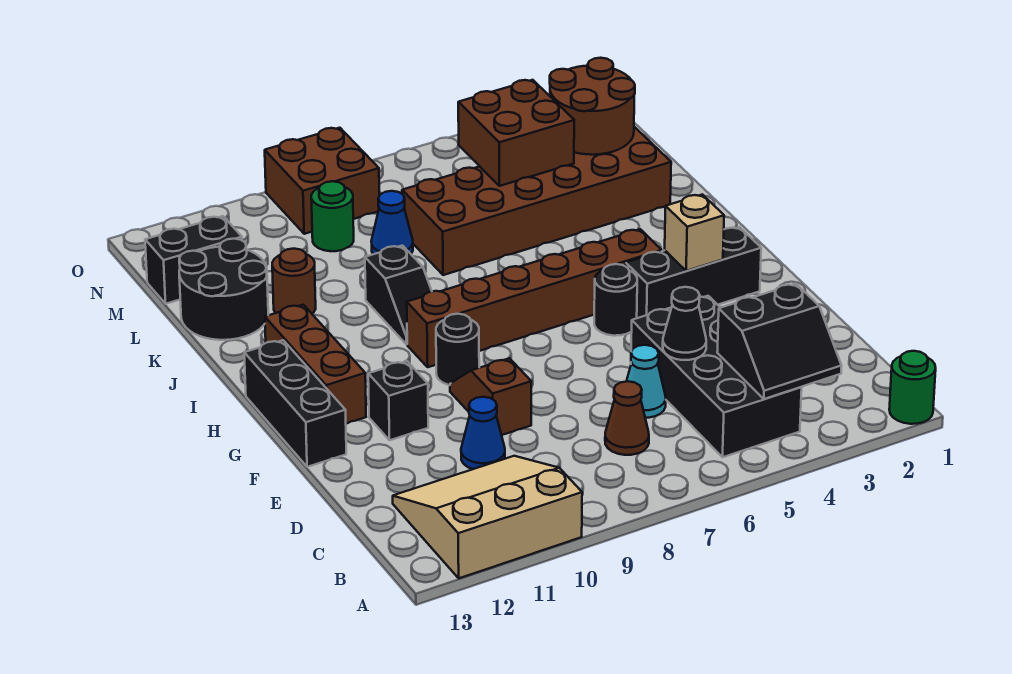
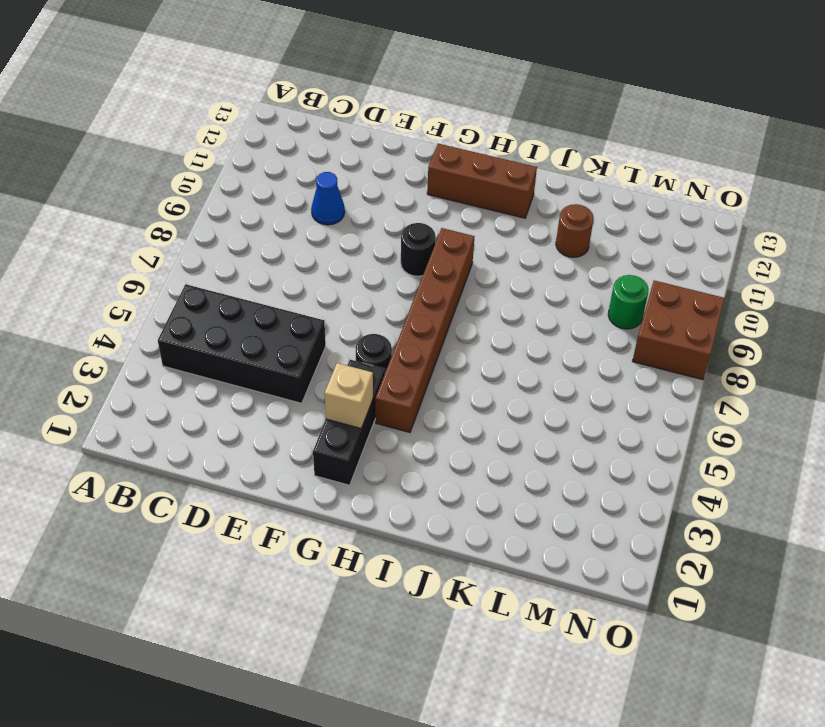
none -> green 1x1 round brick [889,351,936,424]
none -> tan 3x3 slope [393,456,582,578]
none -> brown 1x1 cone [605,381,649,455]

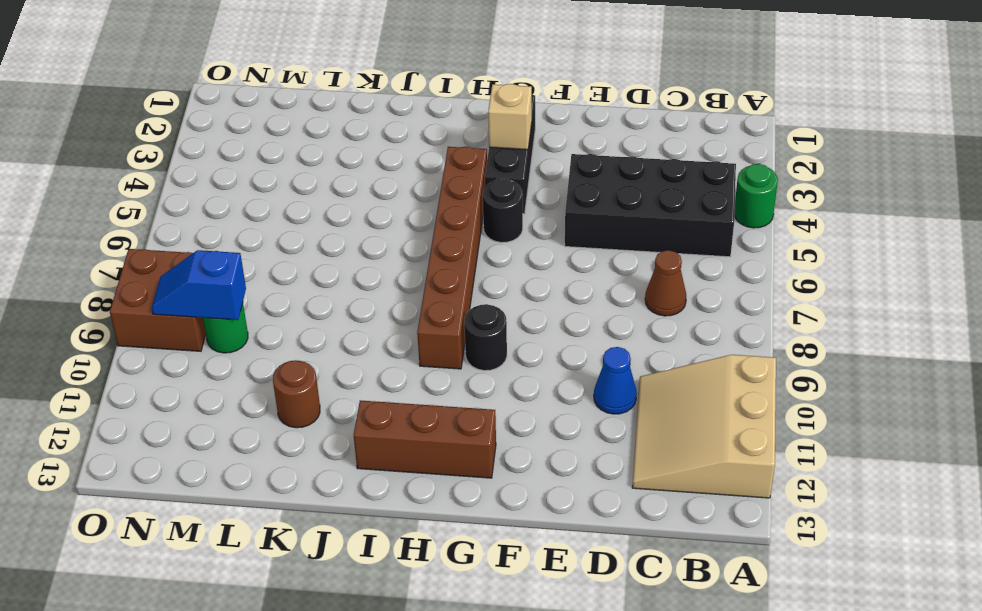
green 1x1 round brick [734,164,778,228] -> green 1x1 round brick moved to [889,351,936,424]
blue 1x2 slope [152,250,246,320] -> none
none -> cyan 1x1 cone [626,345,666,418]
none -> brown 1x2 slope [450,358,531,435]
none -> black 1x1 brick [368,361,428,440]

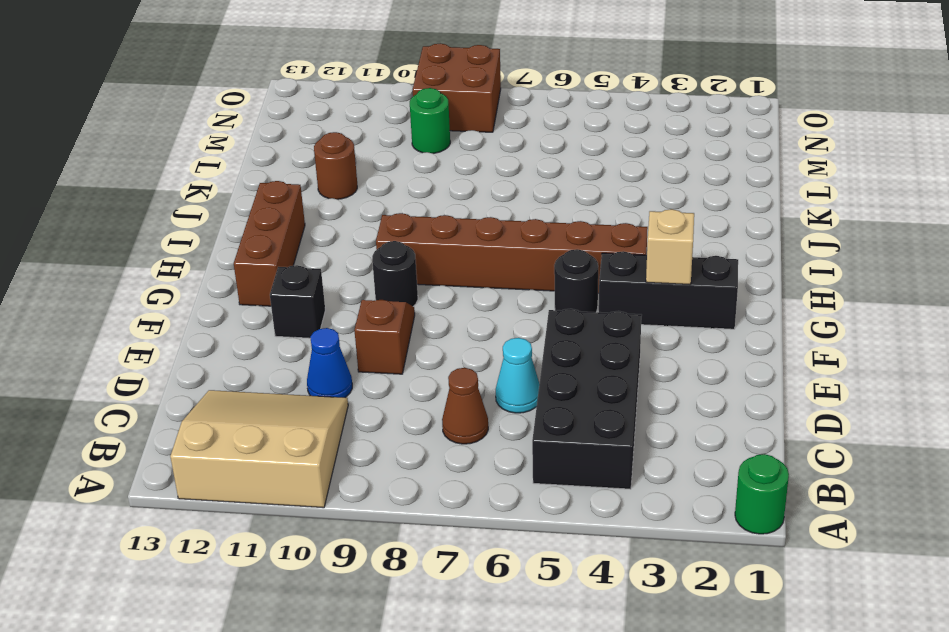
none -> black 1x3 brick [244,340,346,467]
none -> black 1x2 slope [365,246,432,344]
none -> brown 2x6 brick [402,127,671,275]

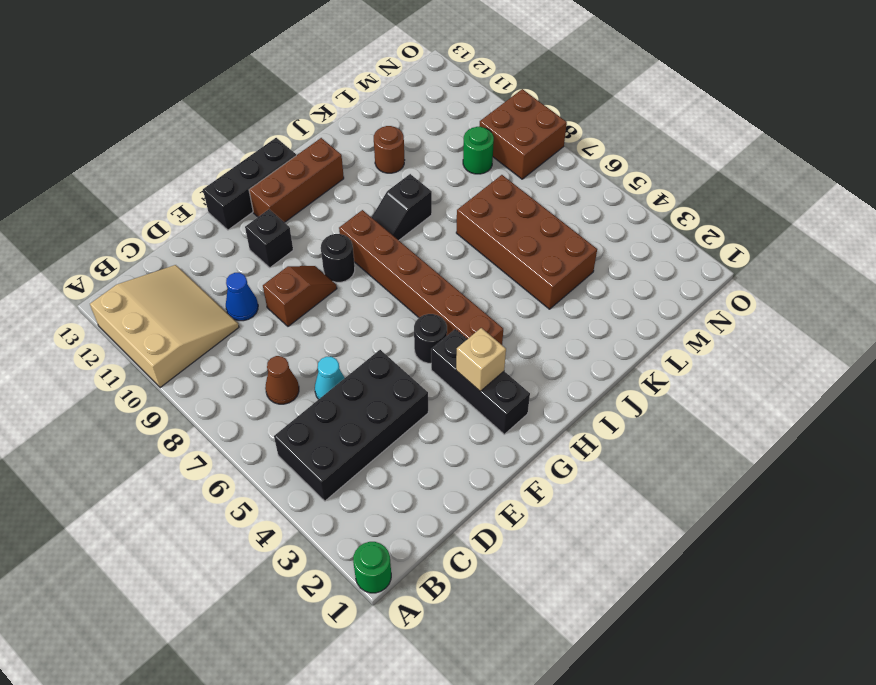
brown 2x4 brick [456,175,597,309] -> brown 2x6 brick [402,127,671,275]
none -> black 2x2 round brick [179,239,268,340]
none -> blue 1x1 cone [371,191,413,254]
none -> black 1x2 brick [145,216,242,304]

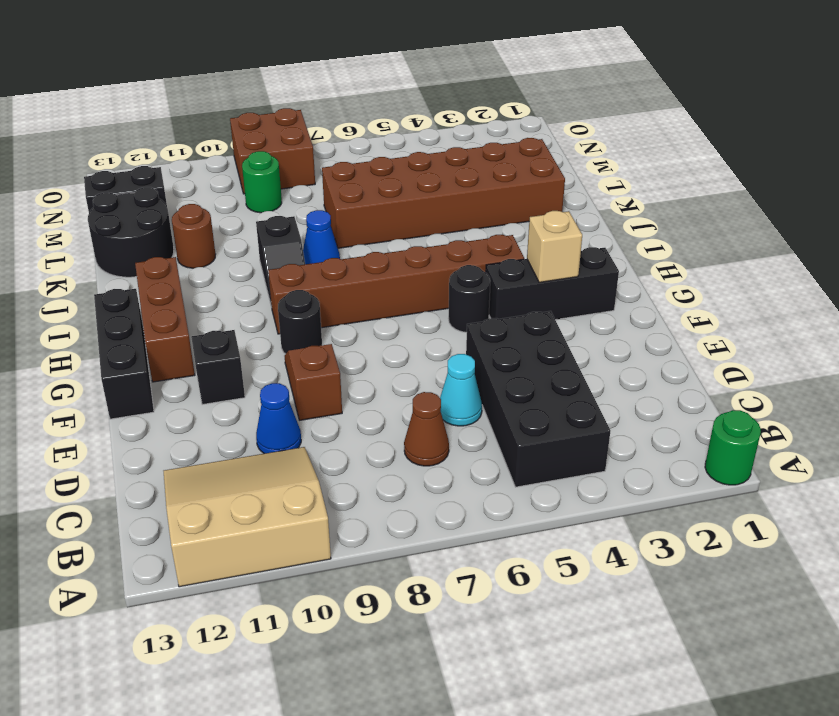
blue 1x1 cone [303,210,340,264] -> blue 1x1 cone moved to [371,191,413,254]
none -> black 2x2 slope [717,284,841,399]
none -> black 1x1 cone [663,287,706,360]
none -> brown 2x2 round brick [550,58,635,155]

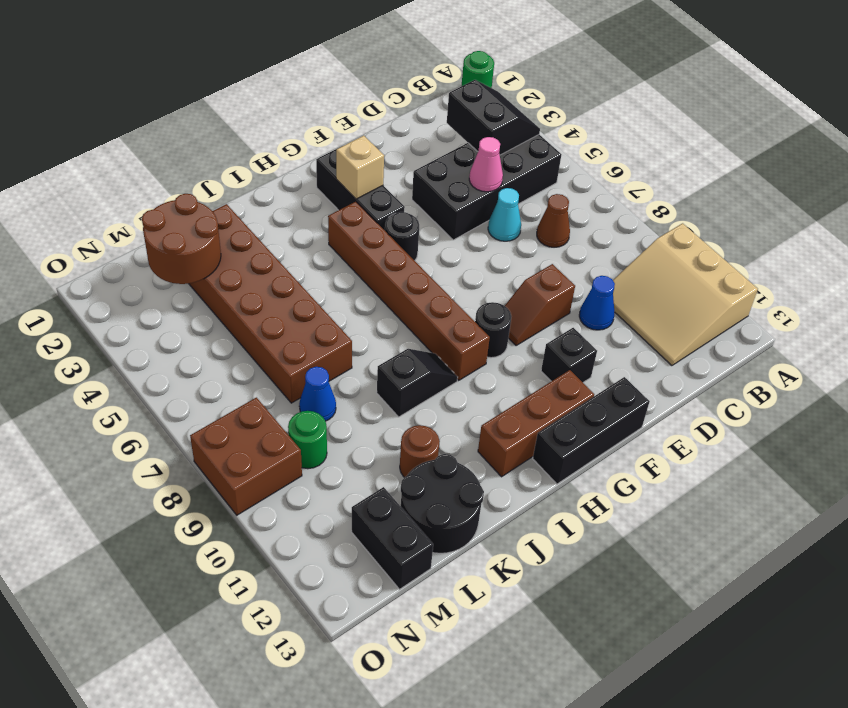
pink 1x1 cone [469,137,503,192] -> black 1x1 cone [663,287,706,360]
none -> brown 2x2 brick [458,80,574,186]

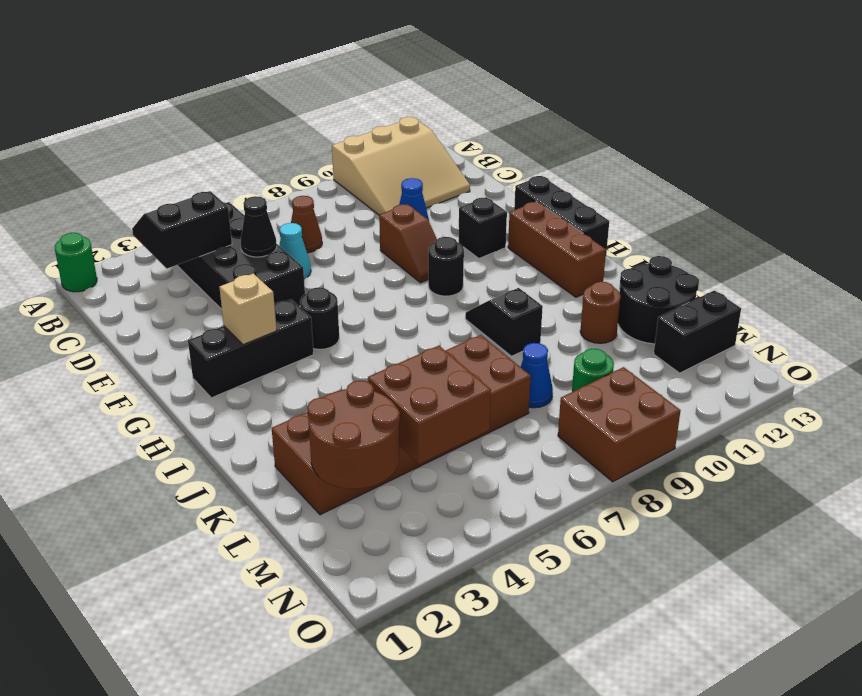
none -> brown 1x6 brick [407,229,662,367]

